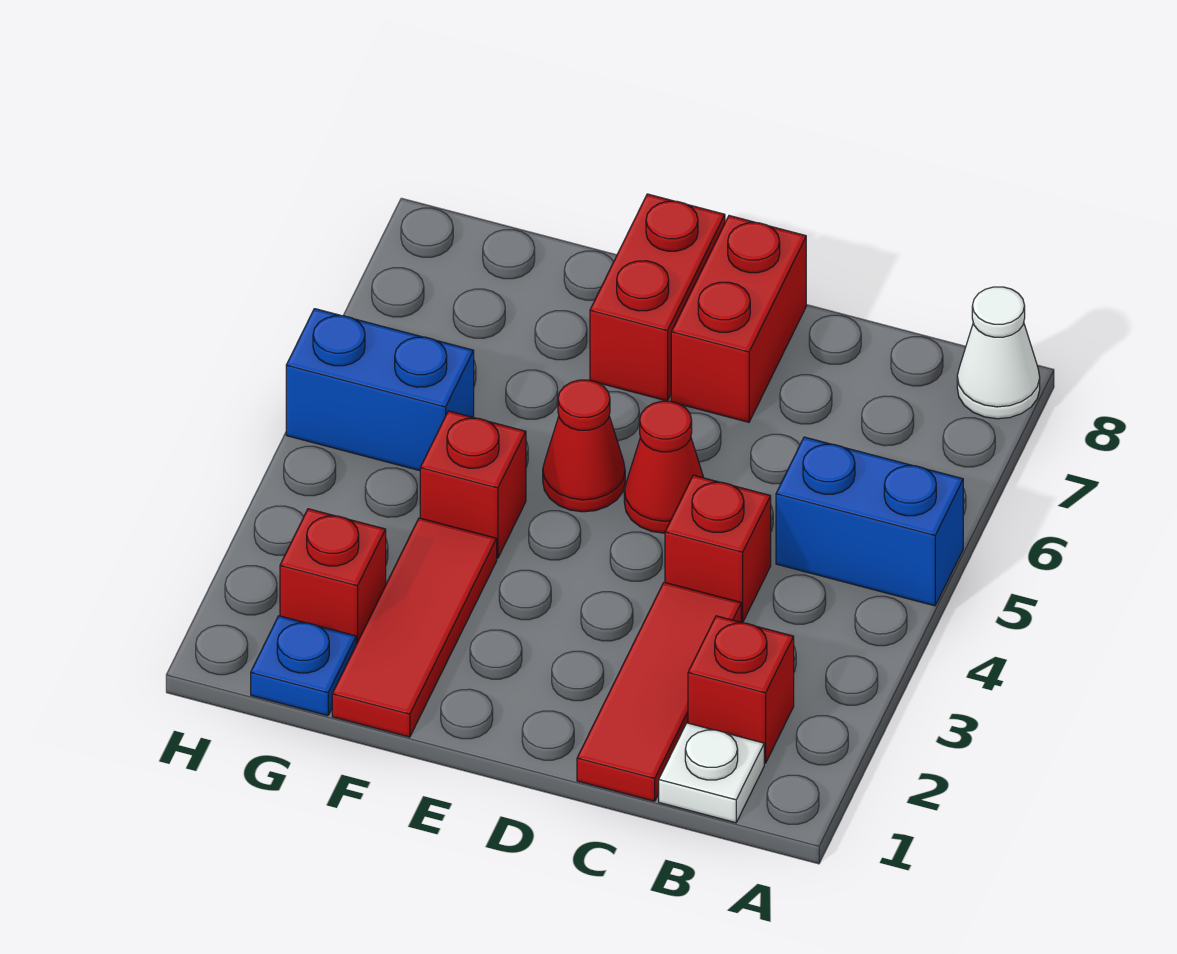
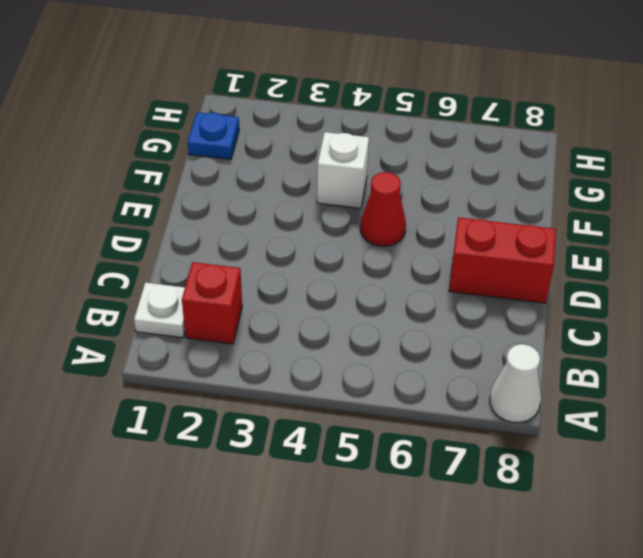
white 1x1 brick [317,132,369,208] -> red 1x1 brick [420,411,526,558]
none -> blue 1x2 brick [776,437,963,606]
none -> red 1x3 tile [577,582,741,801]
none -> red 1x1 brick [665,475,771,623]

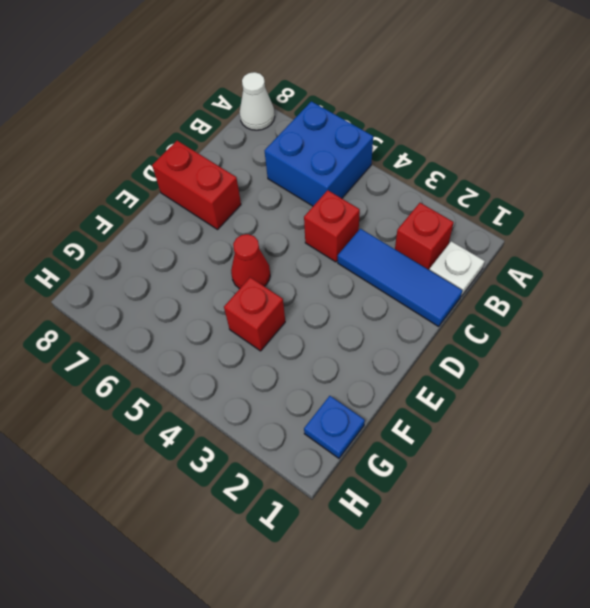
blue 2x2 brick [265,101,373,206] -> blue 1x2 brick [776,437,963,606]
blue 1x3 tile [338,229,462,326] -> red 1x3 tile [577,582,741,801]
none -> red 1x1 cone [624,401,704,533]
none -> red 1x2 brick [590,194,725,401]
none -> red 1x3 tile [332,518,497,737]

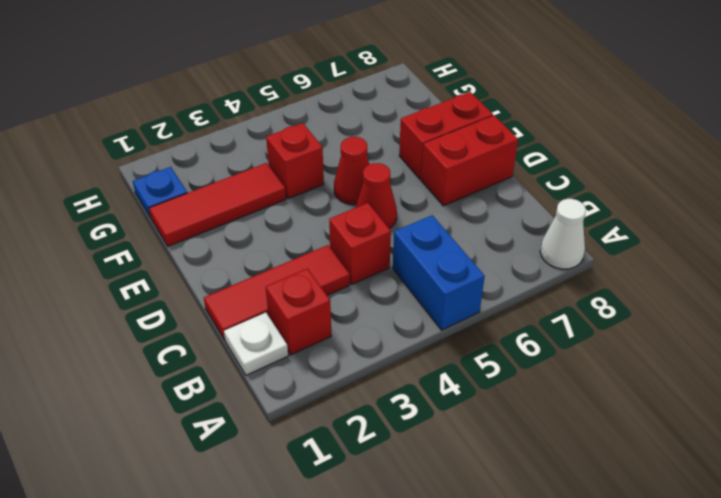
none -> red 1x1 brick [280,509,386,644]
none -> blue 1x2 brick [286,309,474,471]

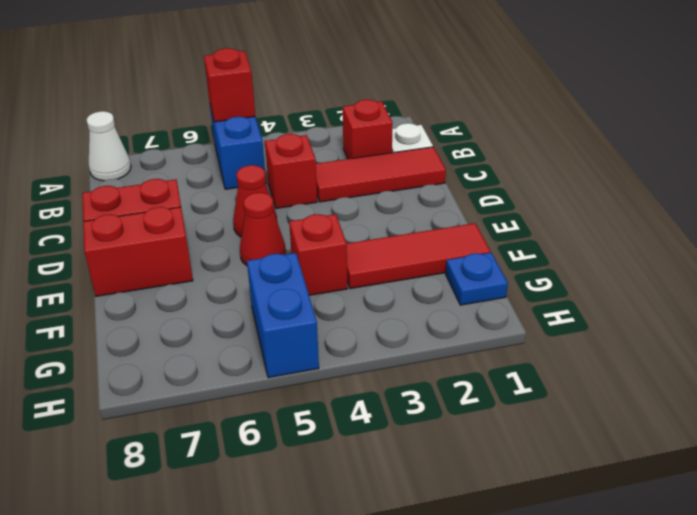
red 1x1 brick [204,48,255,122] -> red 1x1 brick moved to [280,509,386,644]

